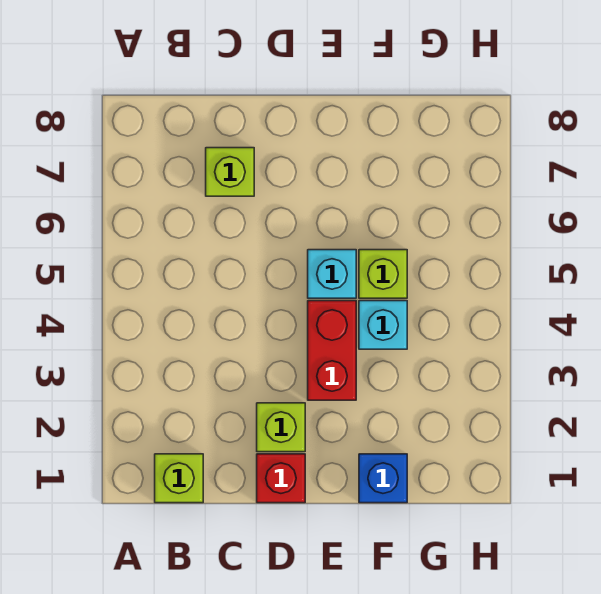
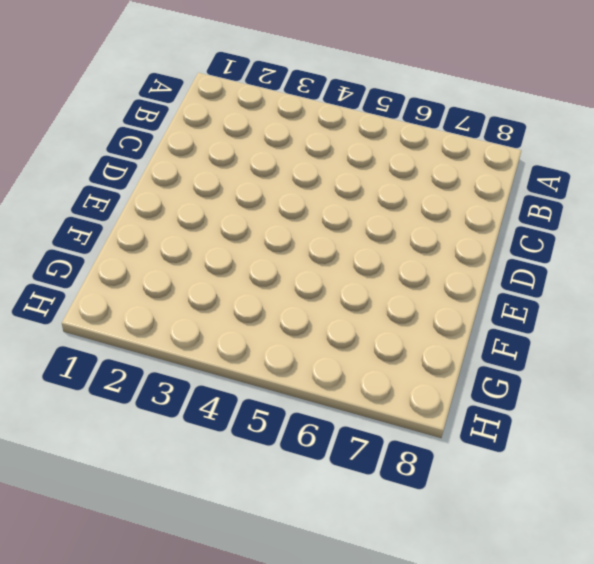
none -> lime 1x1 brick [155,454,203,503]
none -> lime 1x1 brick [206,148,254,196]

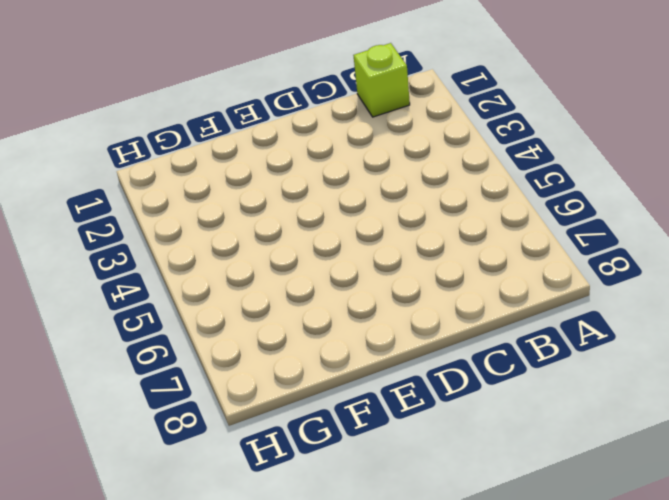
none -> lime 1x1 brick [206,148,254,196]
none -> red 1x1 brick [257,454,305,503]

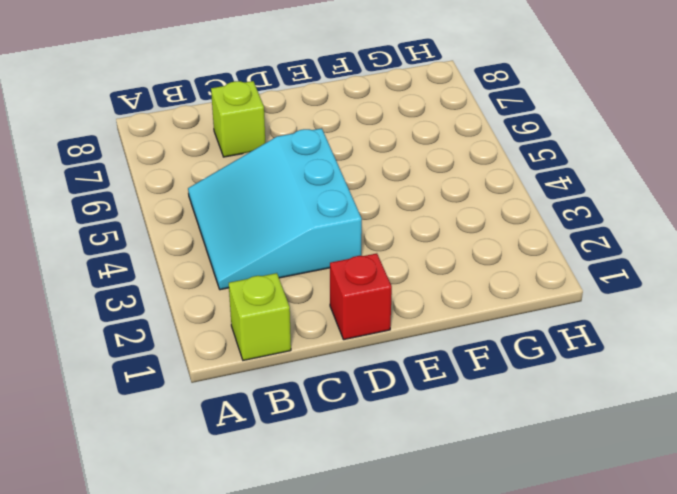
cyan 3x3 slope [188,128,362,290] -> none
none -> lime 1x1 brick [257,403,305,452]
none -> red 1x2 brick [308,301,356,400]

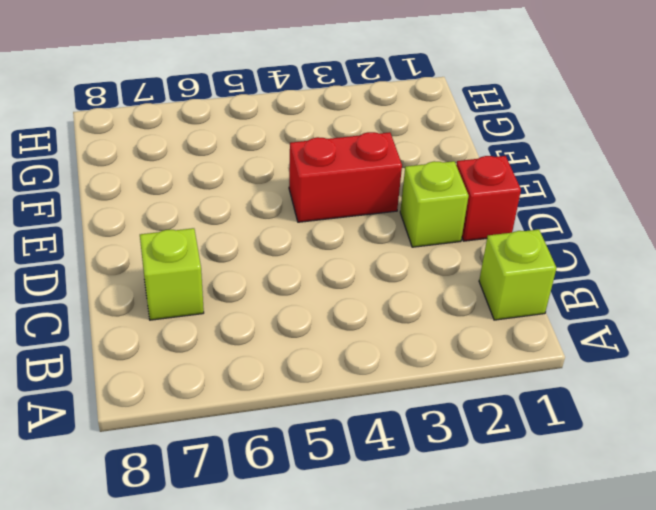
none -> cyan 1x1 brick [308,250,356,298]
none -> blue 1x1 brick [359,454,407,503]

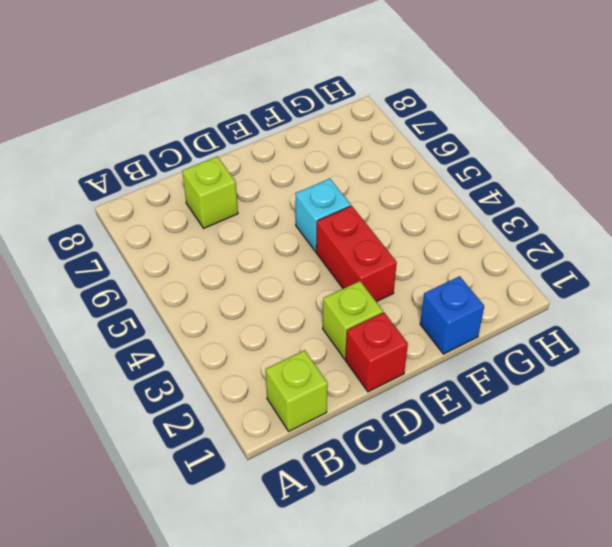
none -> cyan 1x1 brick [359,301,407,349]
none -> lime 1x1 brick [359,250,407,298]

